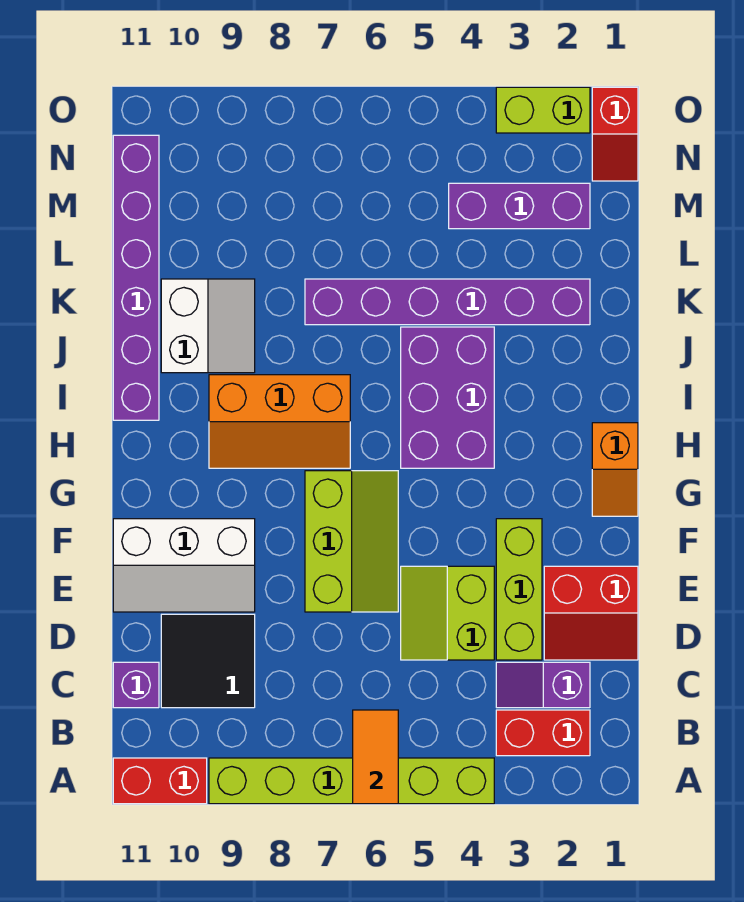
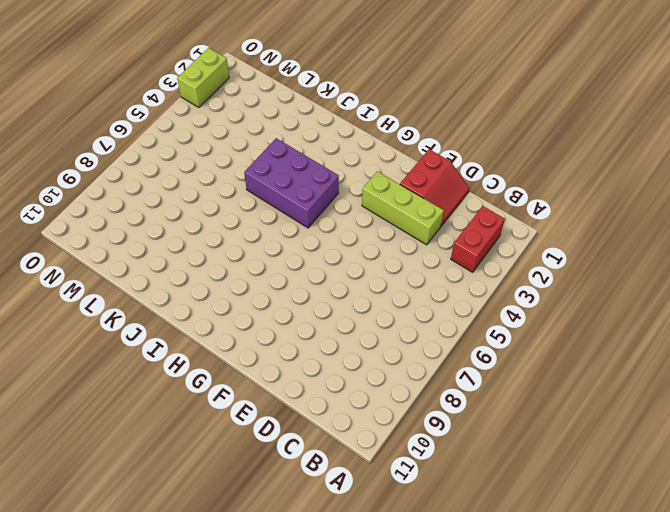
none -> lime 1x6 brick [209,758,494,804]
none -> red 1x2 brick [113,758,207,804]
none -> purple 1x2 slope [496,662,590,708]

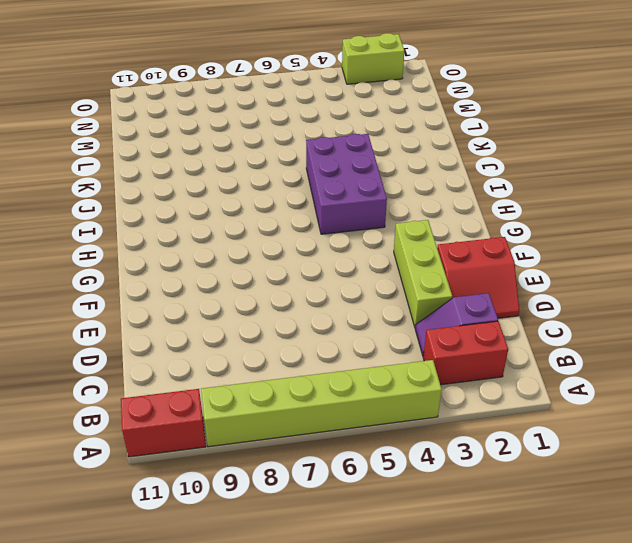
none -> black 2x2 tile [161,614,255,708]
none -> purple 1x1 brick [113,662,159,708]
none -> lime 2x2 slope [401,566,494,660]

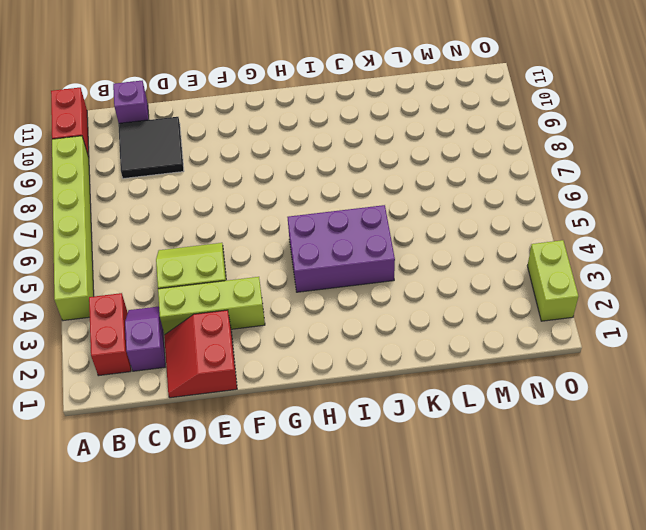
none -> lime 2x3 slope [305,471,398,612]
none -> white 2x3 slope [113,519,255,612]
none -> orange 1x2 slope [592,423,638,516]

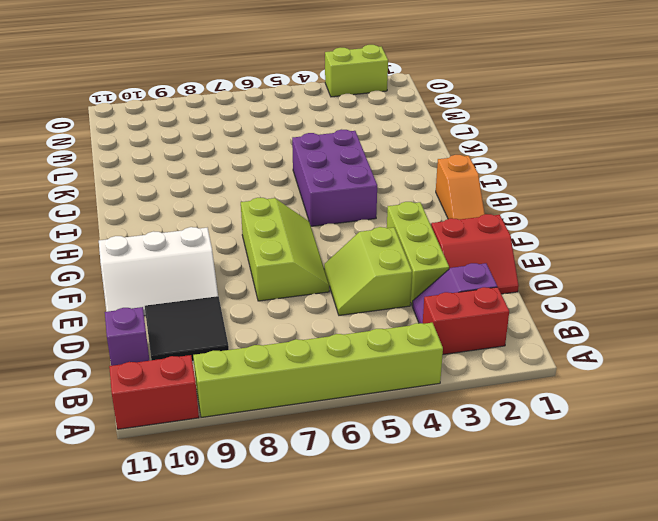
none -> orange 2x3 slope [209,375,350,468]
none -> purple 1x6 brick [113,135,159,420]
none -> white 2x2 slope [161,279,255,373]

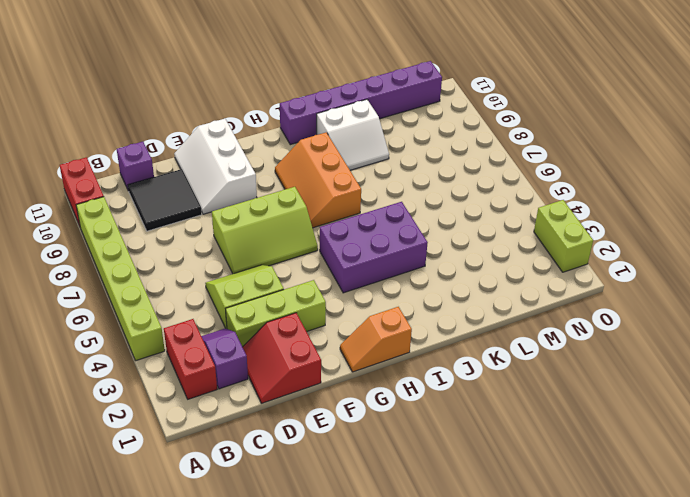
none -> purple 1x6 brick [305,279,590,325]
none -> purple 1x3 brick [449,183,590,229]
none -> red 1x2 slope [592,87,638,181]

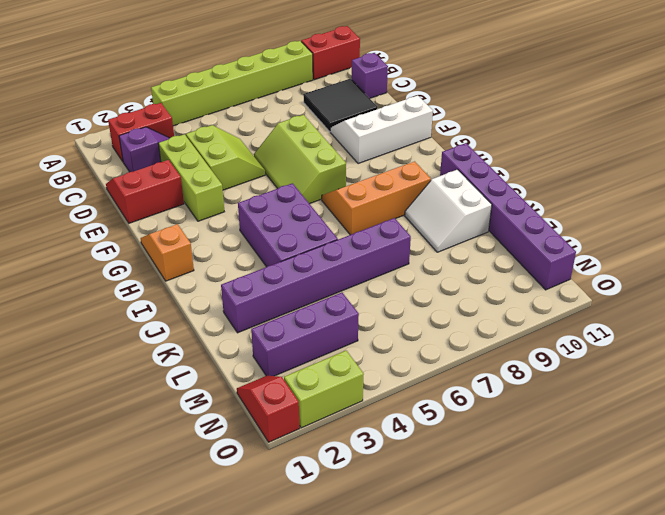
none -> orange 1x2 tile [353,710,398,804]

